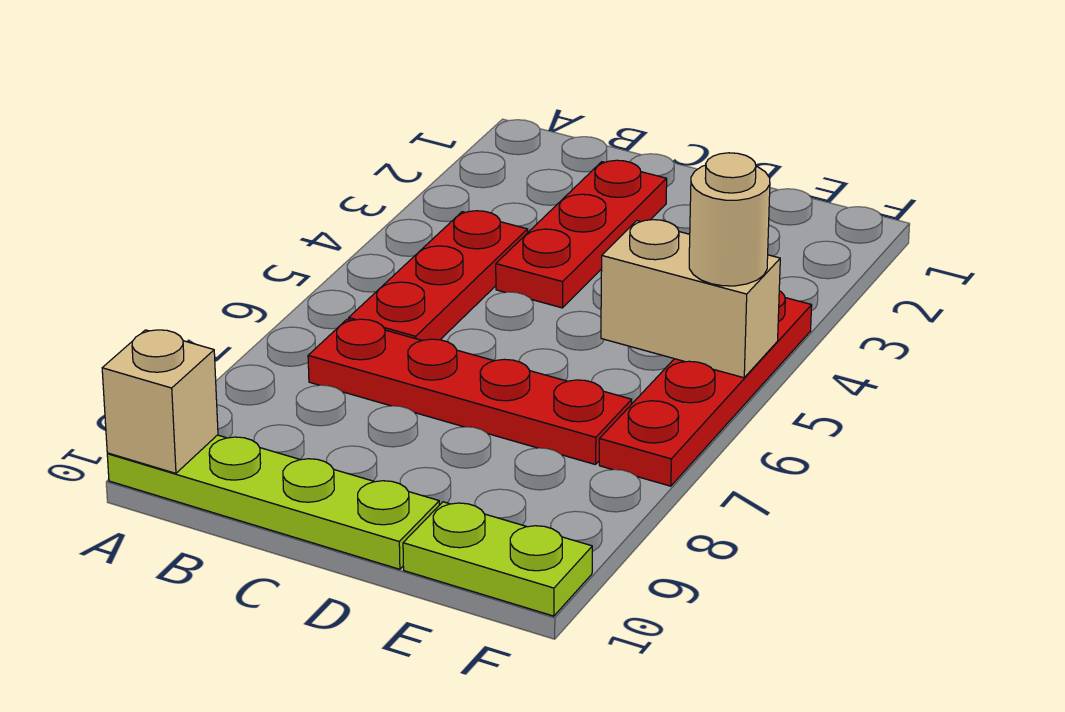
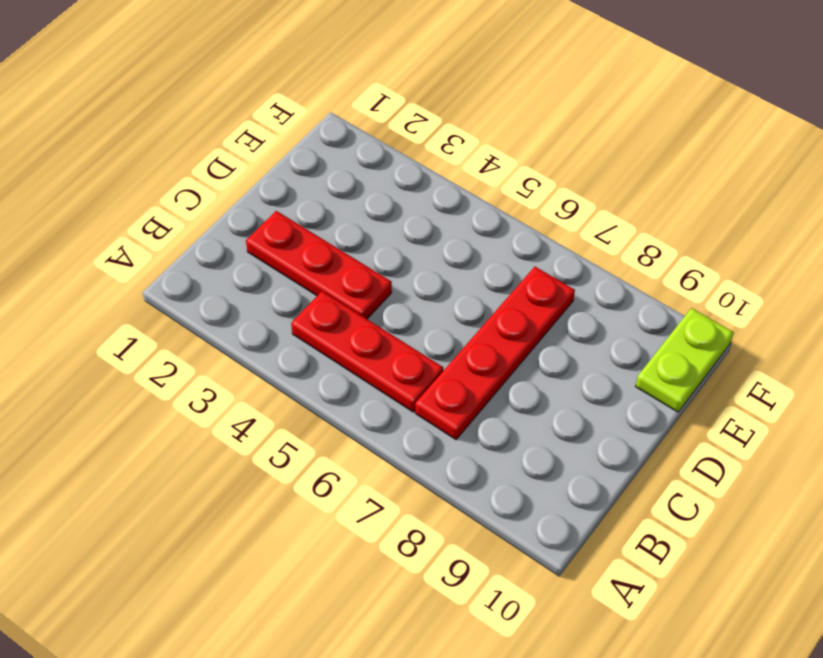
none -> lime 1x4 plate [107,435,439,569]
none -> red 1x4 plate [599,291,812,486]

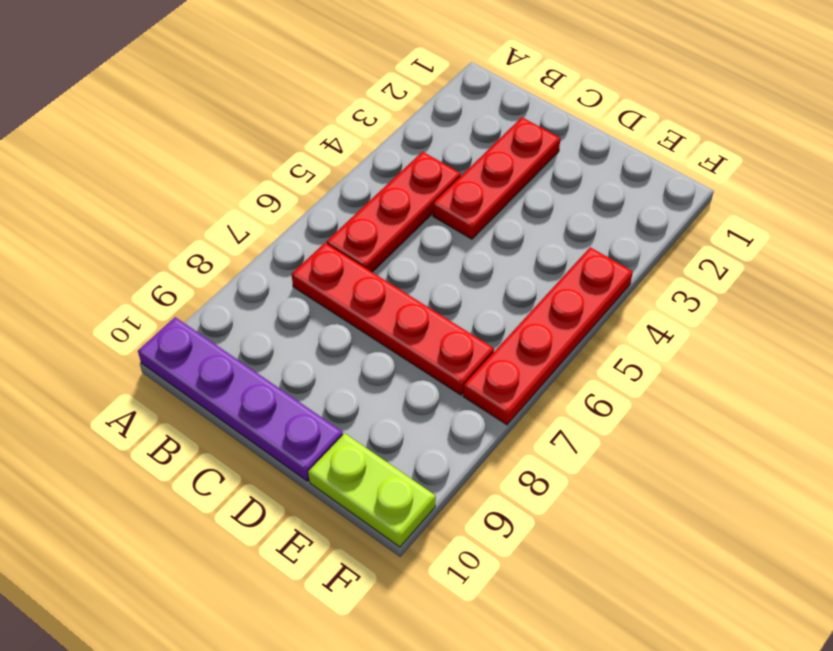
purple 1x4 plate [138,317,343,481] -> lime 1x4 plate [107,435,439,569]
none -> tan 1x1 brick [102,330,218,473]
none -> tan 1x2 brick [601,220,780,378]

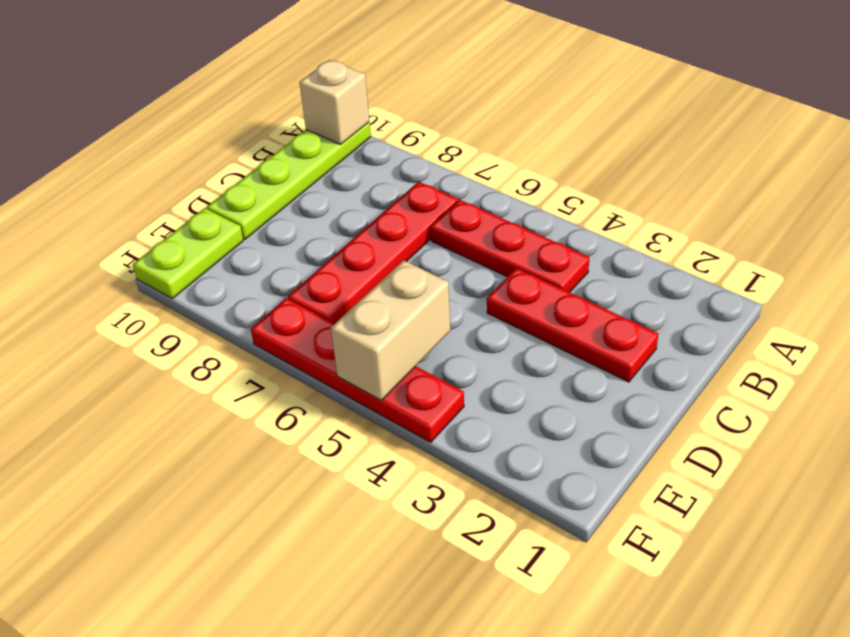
none -> tan 1x1 round brick [689,153,770,286]

